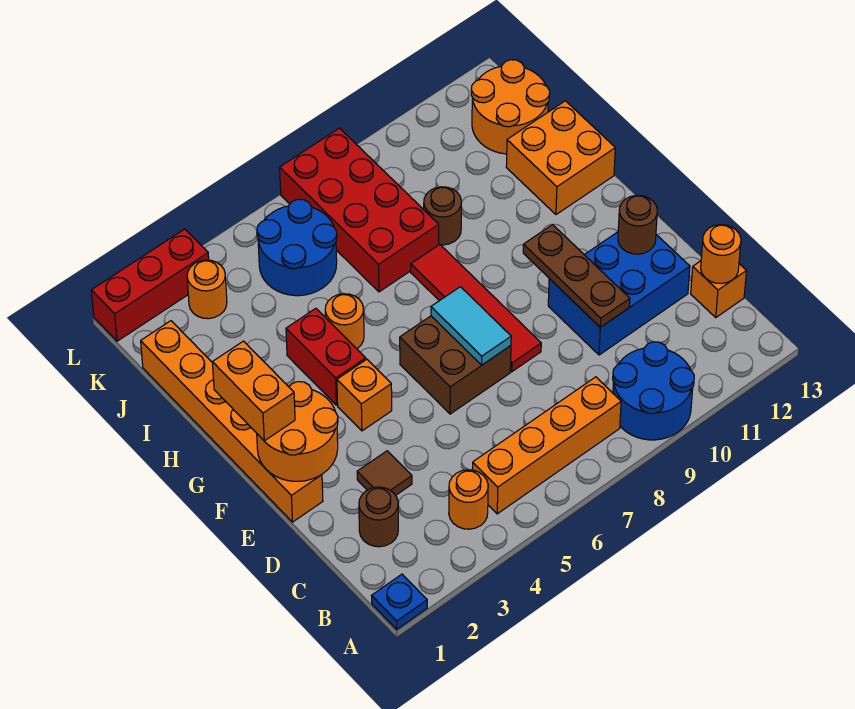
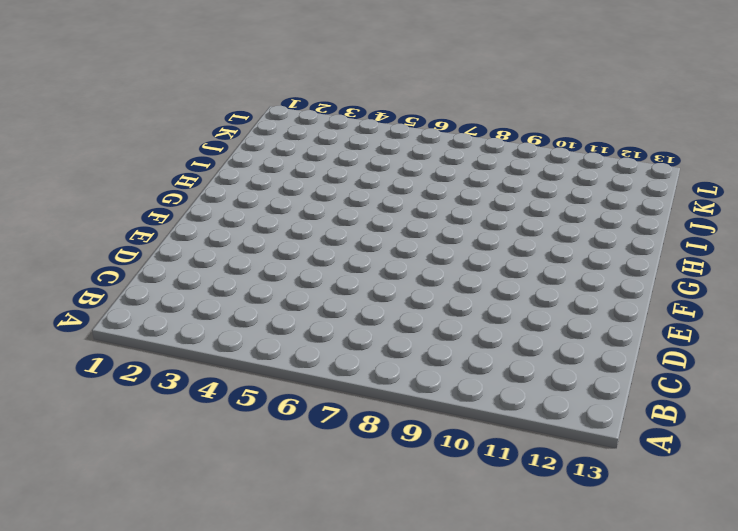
none -> blue 1x1 plate [372,574,427,629]
none -> blue 2x2 round brick [613,342,694,440]
none -> orange 1x1 round brick [449,470,488,529]

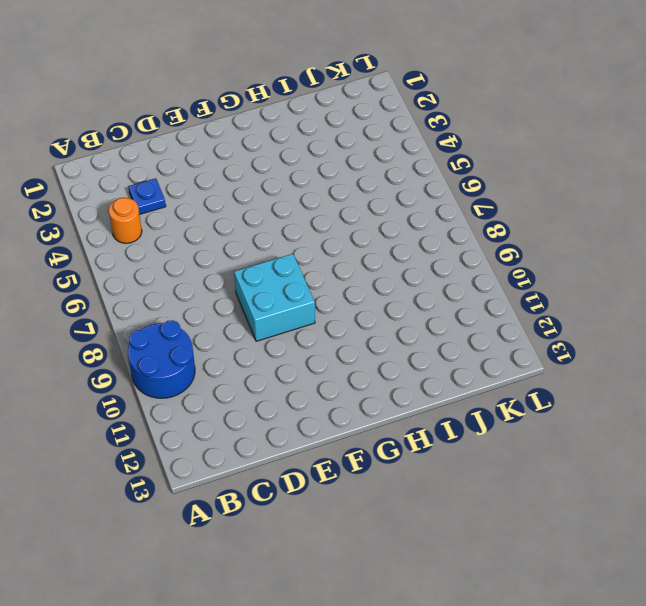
blue 1x1 plate [128,178,166,215] -> blue 1x1 plate moved to [372,574,427,629]
cyan 2x2 brick [234,254,315,341] -> red 1x4 tile [411,245,541,372]
none -> orange 1x4 brick [472,377,621,514]
none -> brown 1x1 round brick [359,487,398,547]
none -> orange 1x1 brick [691,261,746,317]

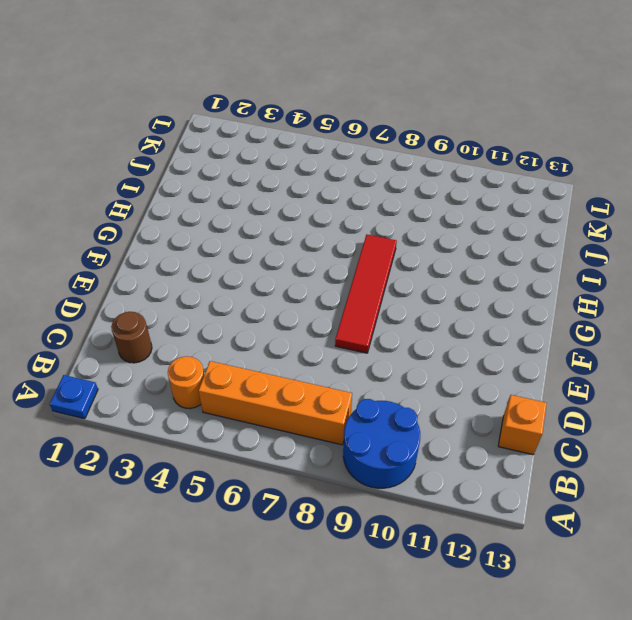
none -> brown 1x1 tile [357,451,412,495]
none -> blue 2x3 brick [548,232,690,355]
none -> orange 1x6 brick [141,321,323,522]

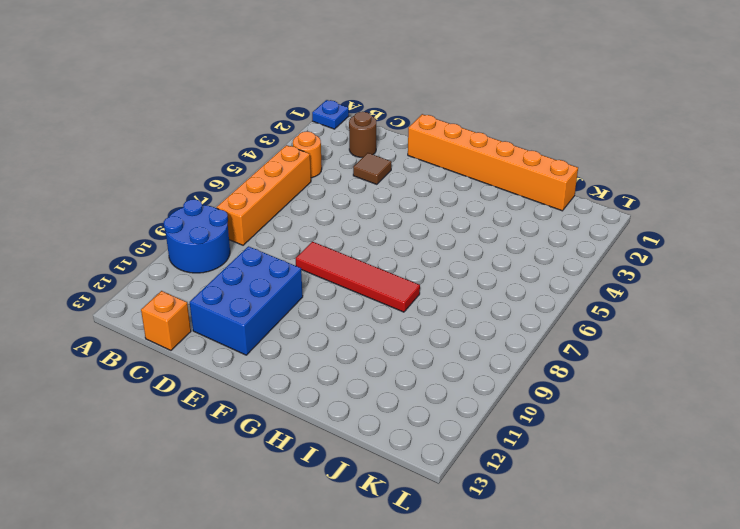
none -> brown 2x2 brick [400,316,511,414]
none -> orange 1x1 brick [337,359,392,431]
none -> red 1x2 brick [286,308,366,405]

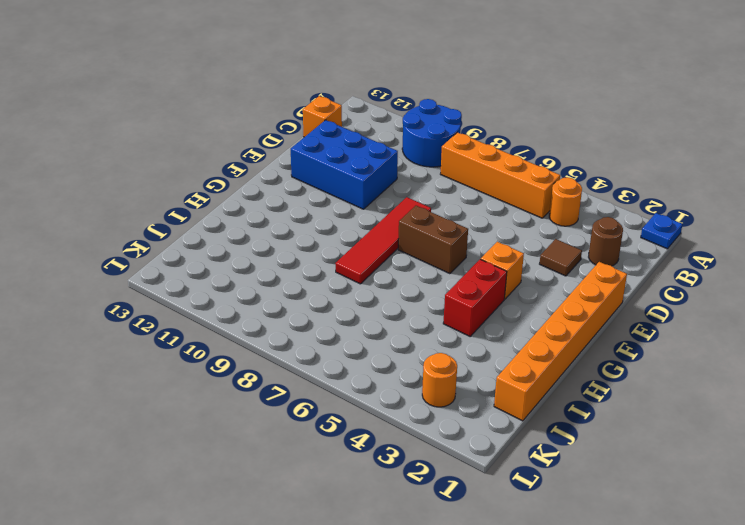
brown 1x2 brick [398,206,468,274] -> brown 2x2 brick [400,316,511,414]
none -> orange 1x1 round brick [325,294,364,349]
none -> orange 2x2 brick [506,101,615,214]
none -> red 2x4 brick [280,128,439,292]

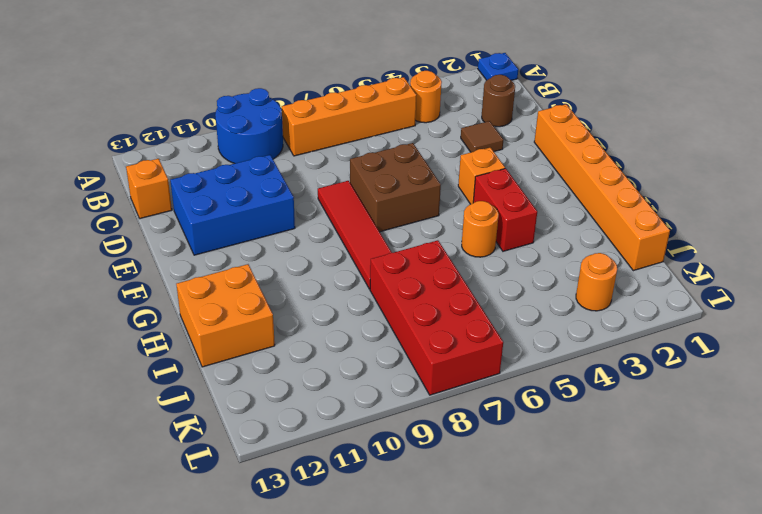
none -> brown 1x1 round brick [424,187,461,245]
none -> blue 2x2 round brick [257,199,337,296]
none -> orange 2x2 round brick [471,60,550,154]

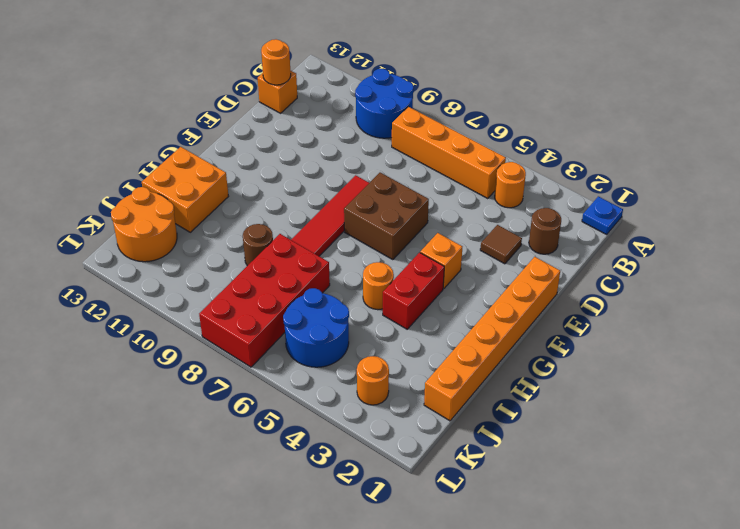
none -> blue 2x3 brick [548,232,690,355]
none -> red 1x3 brick [91,229,209,341]
none -> brown 1x3 plate [523,225,630,327]

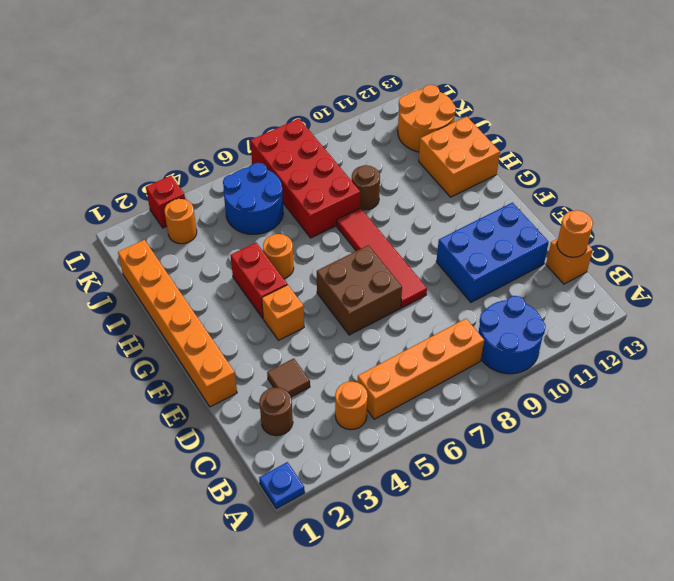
red 1x1 brick [146,176,185,228] -> red 1x3 brick [91,229,209,341]
none -> brown 1x3 plate [523,225,630,327]
none -> orange 2x2 round brick [257,382,338,481]
none -> cyan 1x2 tile [431,287,511,365]

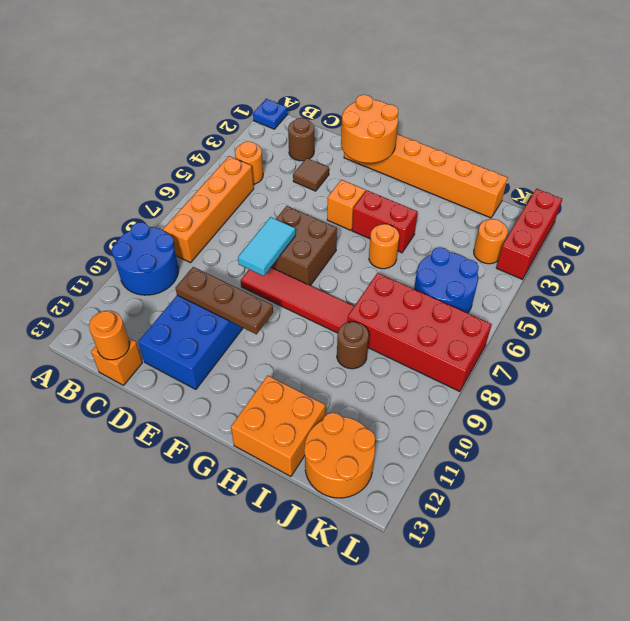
cyan 1x2 tile [238,217,295,276] -> cyan 1x2 tile turned to [431,287,511,365]
none -> brown 1x1 round brick [618,195,657,254]
none -> orange 1x2 brick [212,341,295,441]

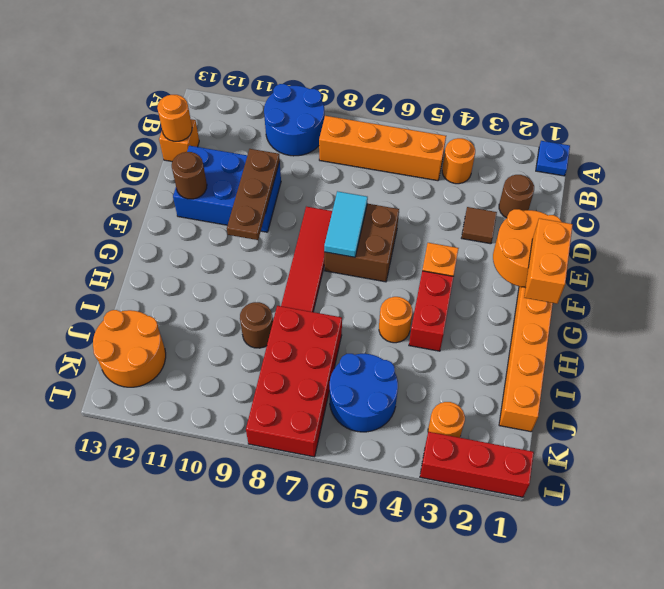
none -> orange 2x2 brick [506,101,615,214]

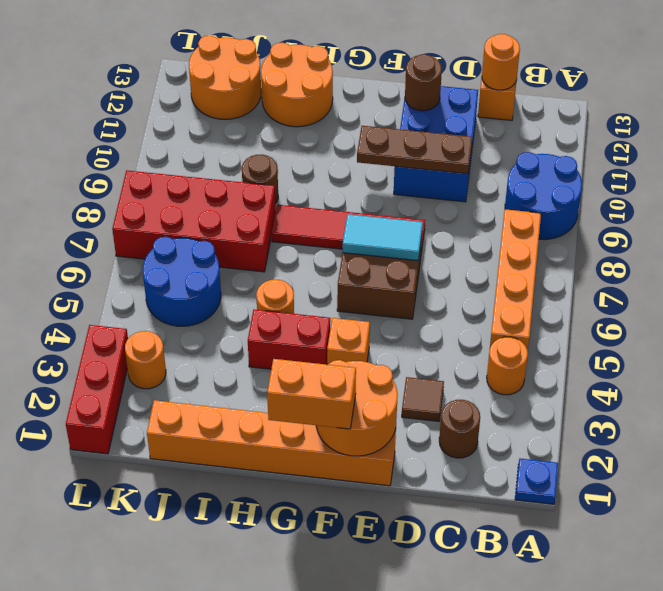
orange 2x2 round brick [261,43,333,127] -> orange 2x2 brick [506,101,615,214]

